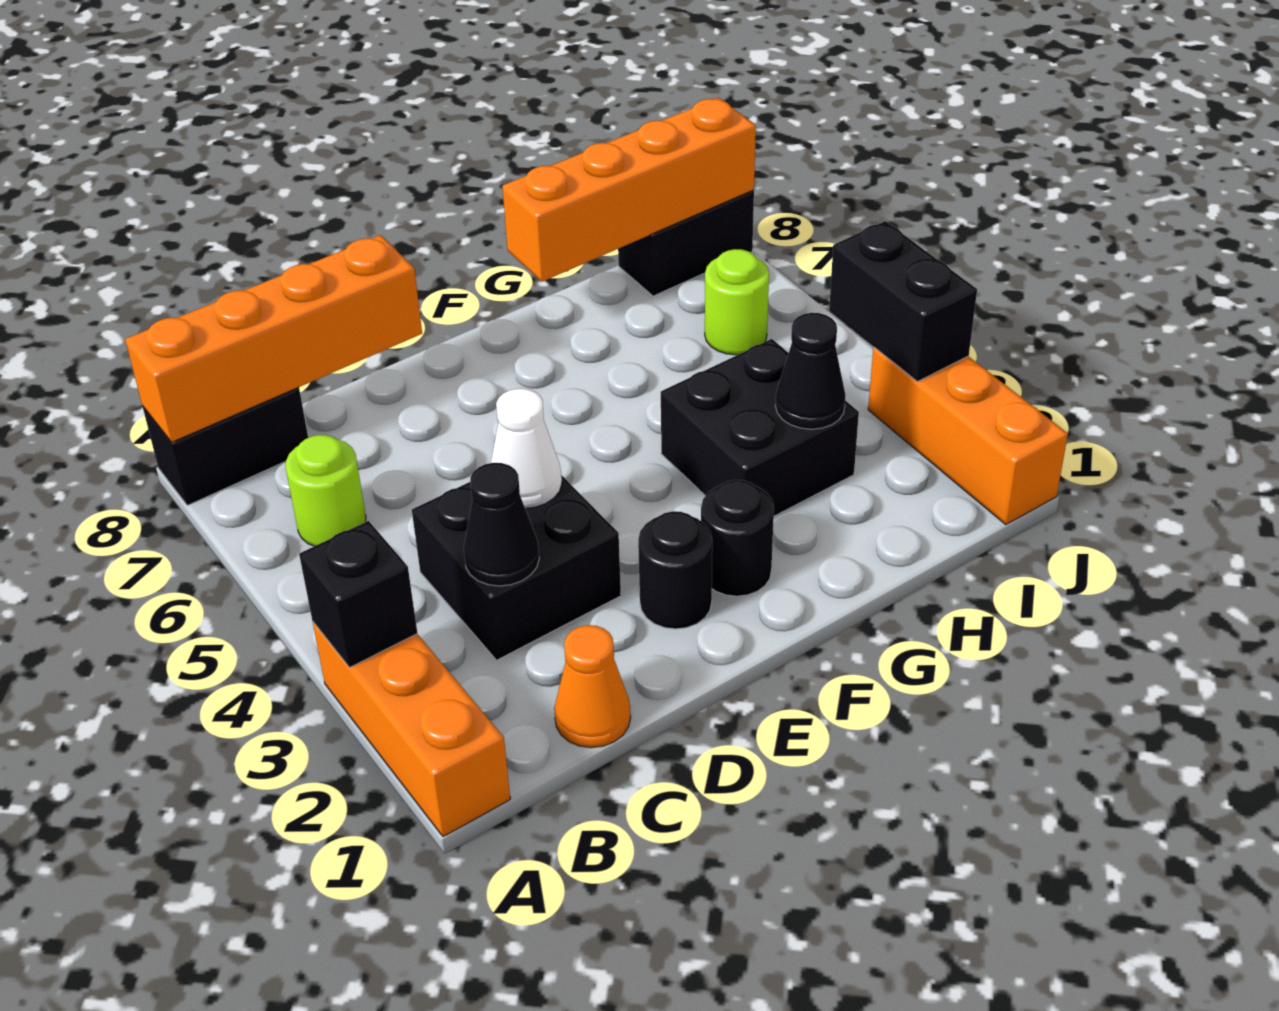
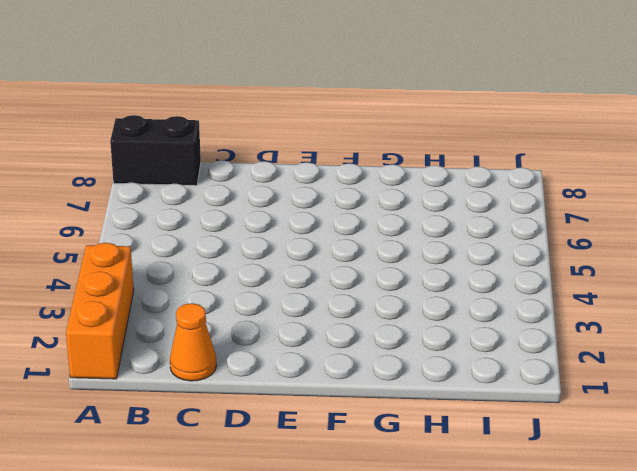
none -> lime 1x1 round brick [286,435,366,546]
none -> black 2x2 brick [412,475,621,660]
none -> black 1x1 round brick [638,511,712,629]

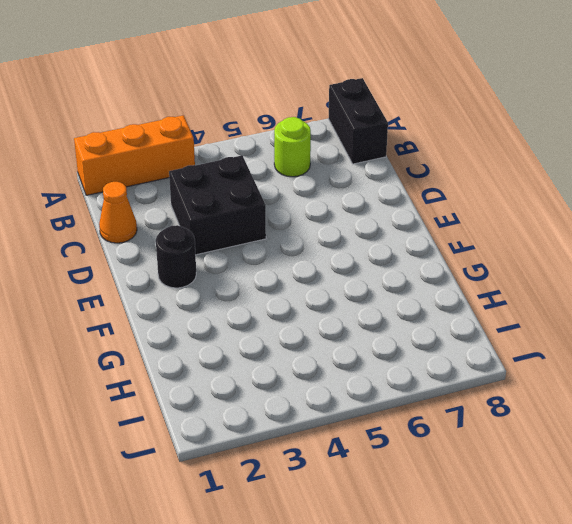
none -> black 1x1 round brick [701,480,774,596]
none -> black 2x2 brick [661,339,859,516]
none -> lime 1x1 round brick [705,249,769,355]

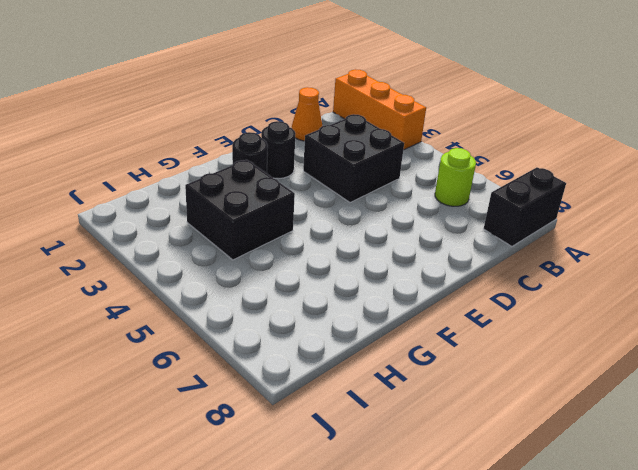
none -> lime 1x1 round brick [705,249,769,355]
none -> black 1x2 brick [618,190,754,296]
none -> orange 1x3 brick [868,347,1068,525]

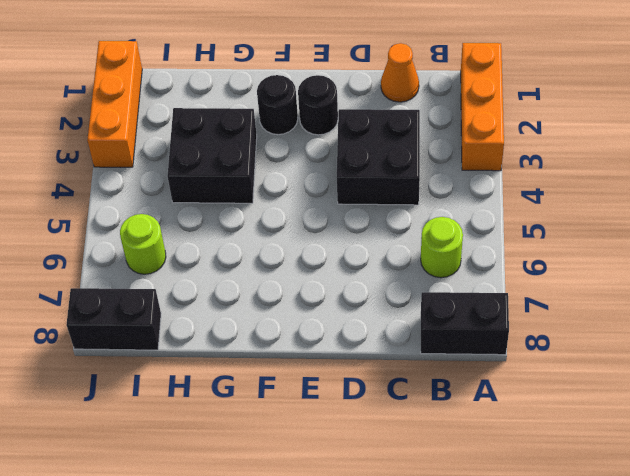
none -> black 1x1 brick [299,521,417,668]
none -> orange 1x4 brick [125,235,422,442]
none -> black 1x1 cone [464,463,539,586]

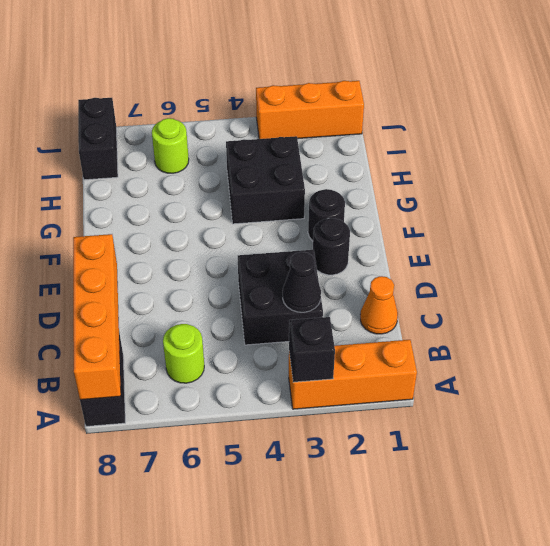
none -> white 1x1 cone [491,389,562,508]
none -> orange 1x4 brick [502,98,756,282]
none -> black 1x1 cone [775,313,845,429]

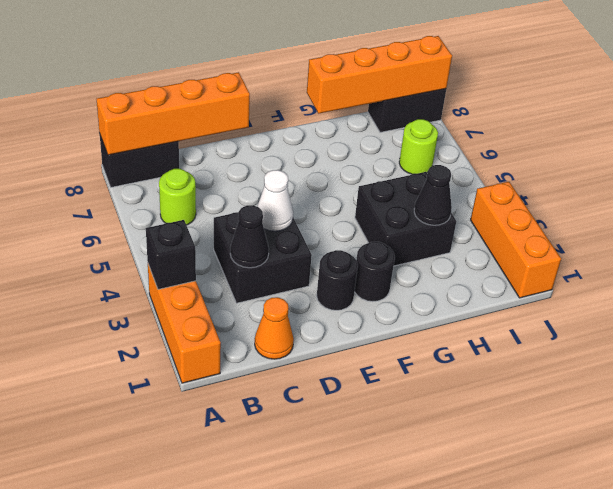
none -> black 1x2 brick [829,221,977,382]

